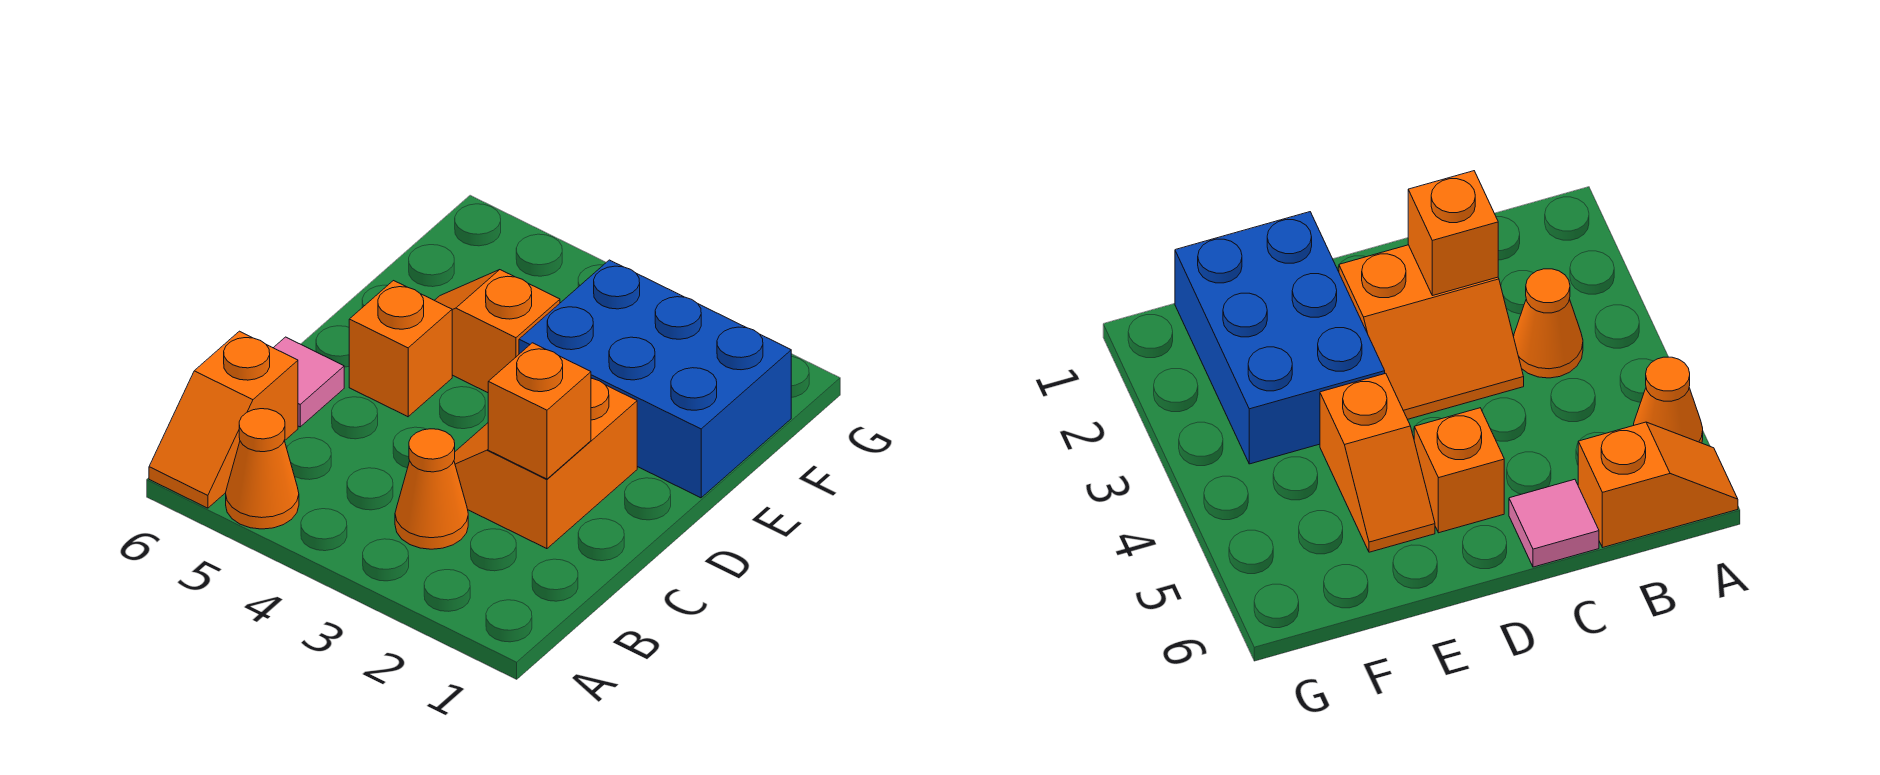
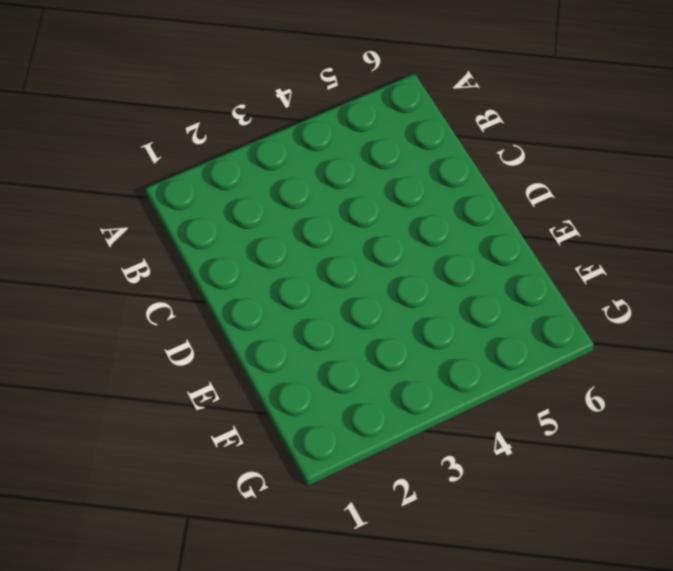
none -> orange 1x1 cone [226,409,299,529]
none -> orange 1x2 slope [149,331,298,508]

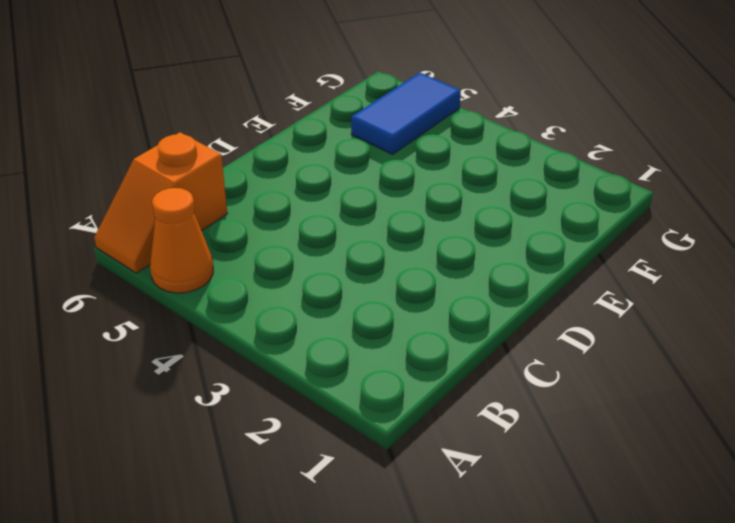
blue 1x2 tile [351,73,461,154] -> none
none -> orange 1x1 cone [395,429,468,549]
none -> orange 2x2 slope [454,378,637,549]

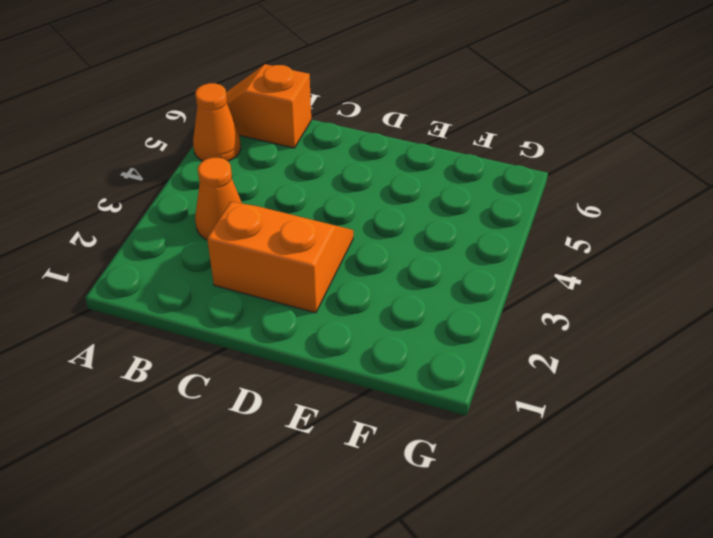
none -> pink 1x1 tile [274,337,344,427]
none -> orange 1x1 brick [349,281,452,417]

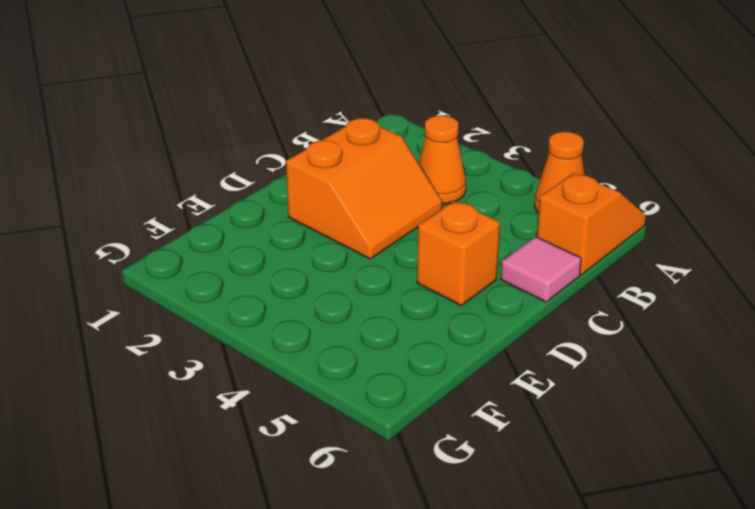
none -> blue 2x3 brick [519,260,791,498]
none -> orange 1x2 slope [435,270,560,393]

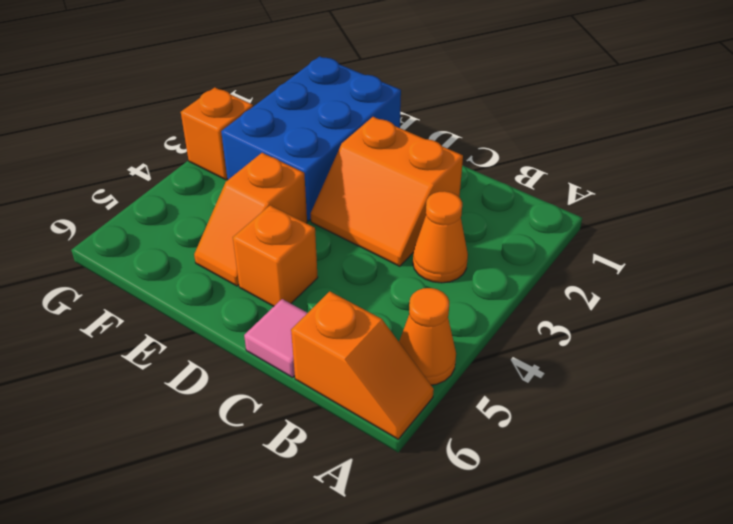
orange 1x1 brick [181,87,253,180] -> orange 1x1 brick moved to [488,343,591,479]

